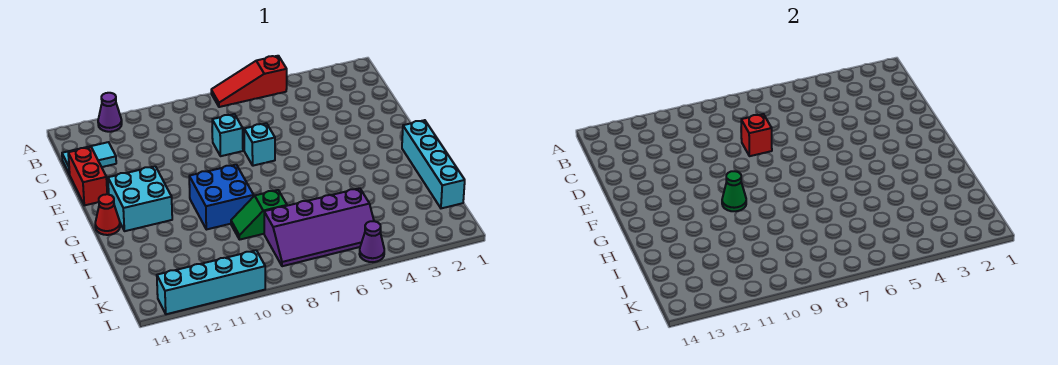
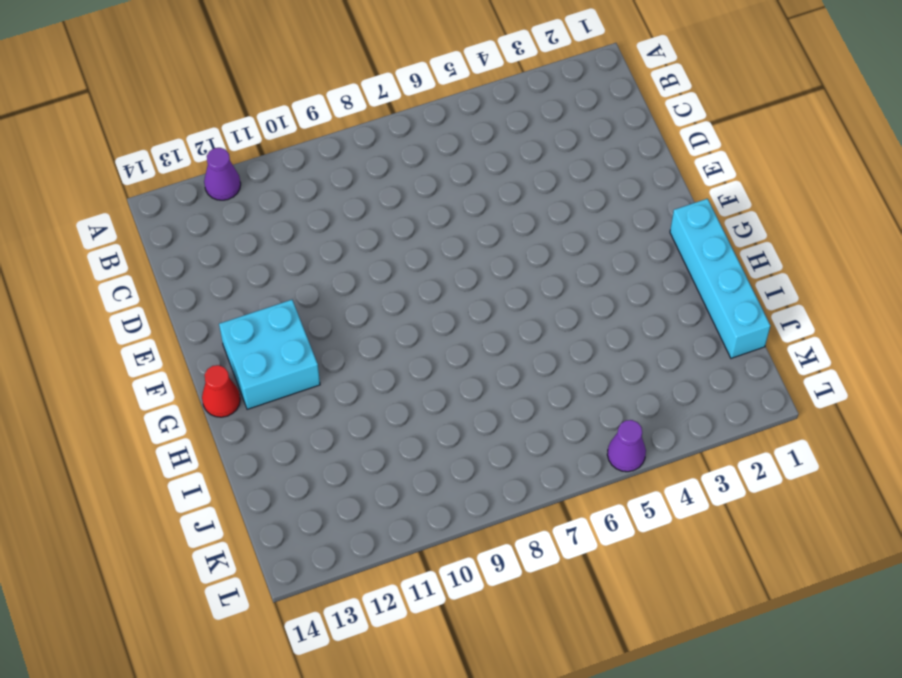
none -> red 1x3 slope [211,56,287,107]
none -> cyan 1x2 tile [62,142,116,174]
none -> cyan 1x1 brick [212,114,243,156]

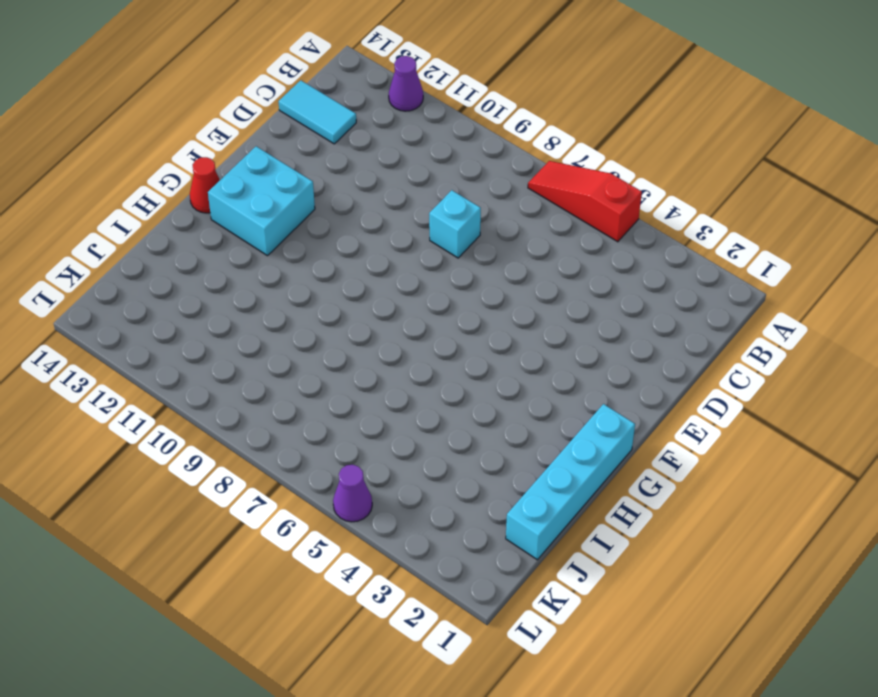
none -> red 1x2 brick [68,147,107,205]
none -> cyan 1x1 brick [244,123,275,166]
none -> blue 2x2 brick [189,165,254,230]

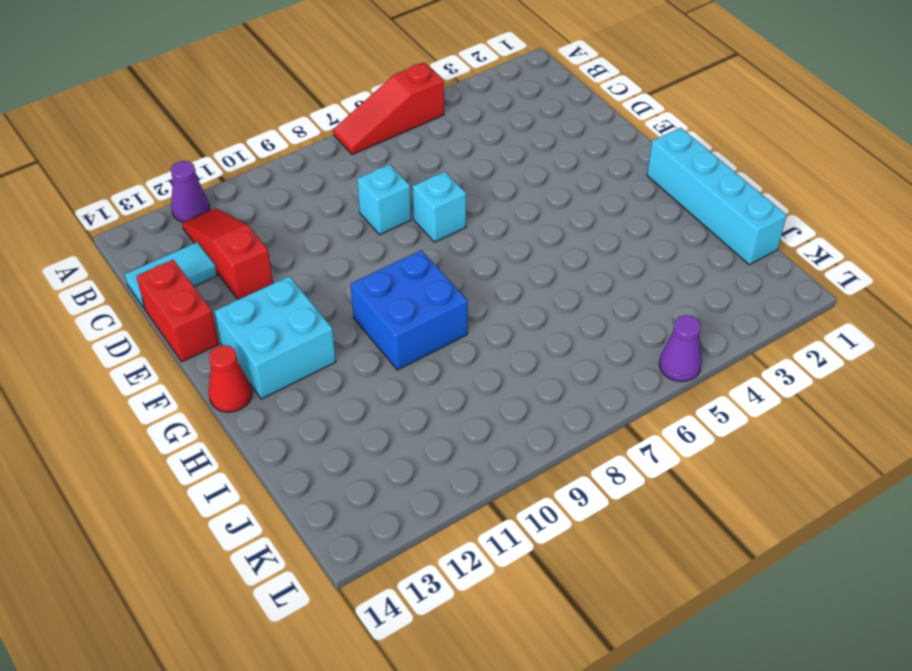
red 1x3 slope [182,208,273,300] -> none
none -> green 1x2 slope [231,190,287,240]
none -> purple 2x4 slope [264,188,374,266]
none -> cyan 1x4 brick [157,250,265,314]

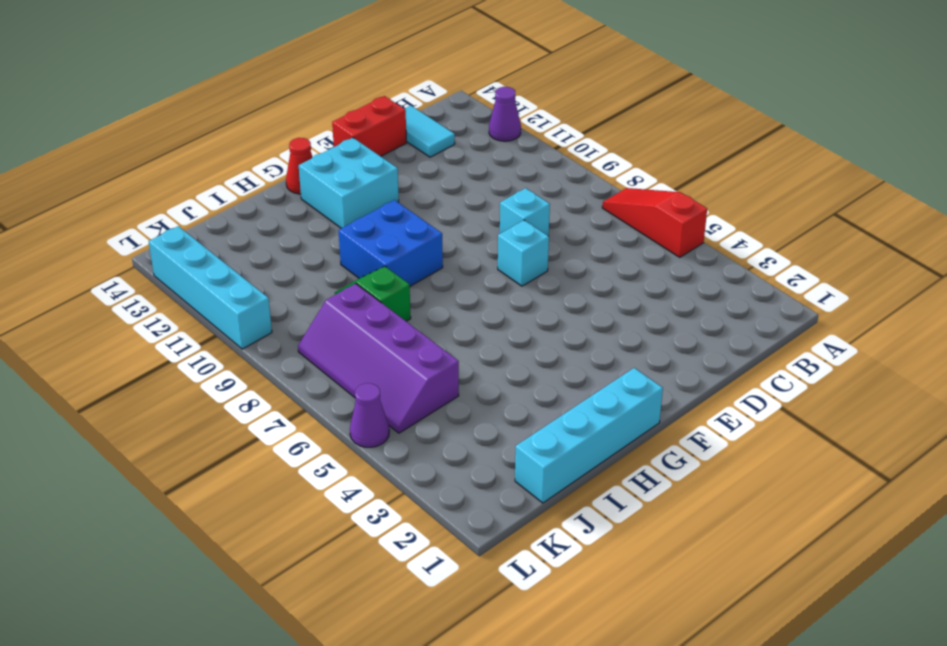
none -> red 1x1 brick [741,114,772,156]
none -> green 1x1 cone [722,171,746,211]

